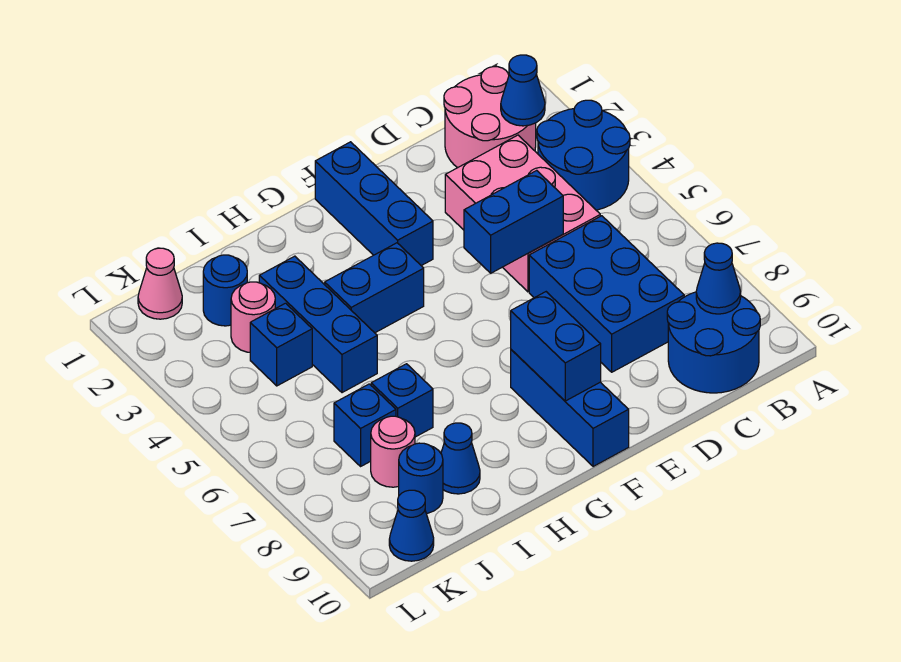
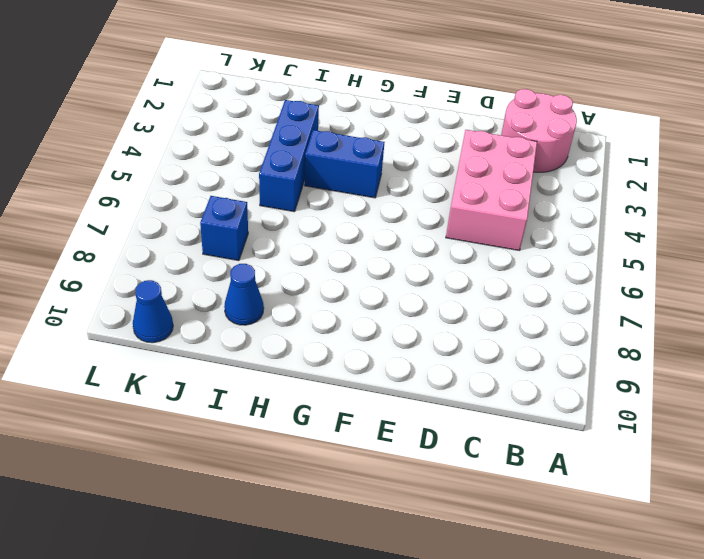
none -> blue 2x2 round brick [537,100,630,210]
none -> blue 2x2 round brick [667,292,760,393]
none -> blue 2x3 brick [529,216,684,372]

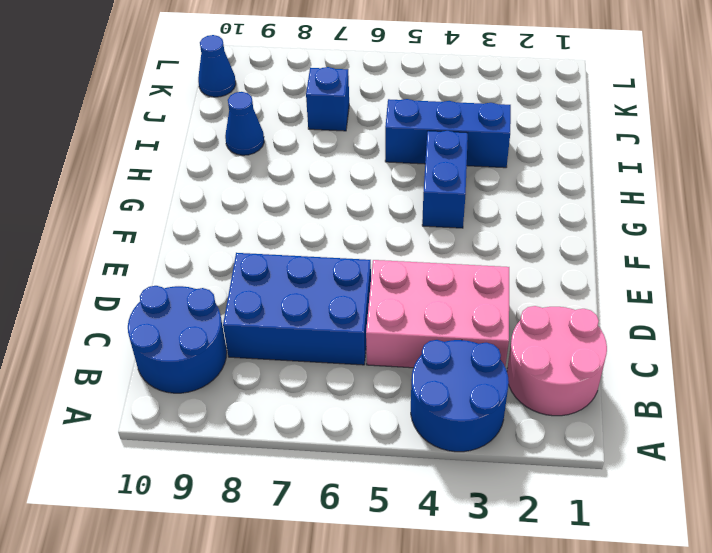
none -> blue 1x3 brick [315,142,433,266]
none -> blue 1x3 brick [511,350,629,467]
none -> blue 1x1 brick [371,364,433,437]

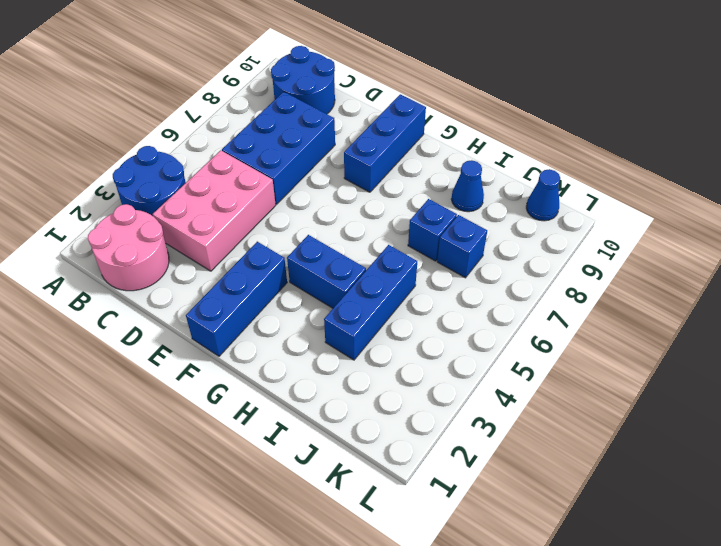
none -> blue 1x1 round brick [203,255,247,326]
none -> pink 1x1 round brick [231,282,275,352]
none -> blue 1x1 brick [250,303,312,386]

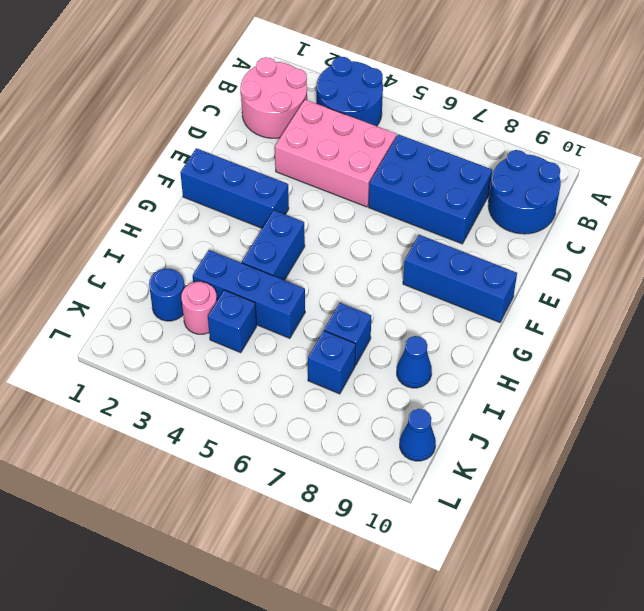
none -> pink 1x1 round brick [371,416,415,487]
none -> blue 1x1 round brick [399,443,443,513]
none -> pink 1x1 cone [138,248,182,319]

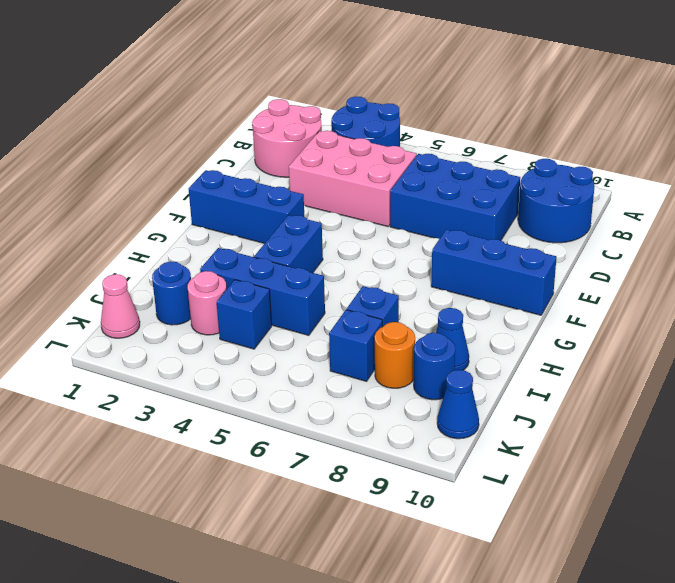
orange 1x1 round brick [375,322,415,388] -> pink 1x1 round brick [371,416,415,487]
none -> blue 1x1 cone [501,55,545,126]
none -> blue 1x1 cone [696,243,741,314]
none -> blue 1x2 brick [464,170,563,273]

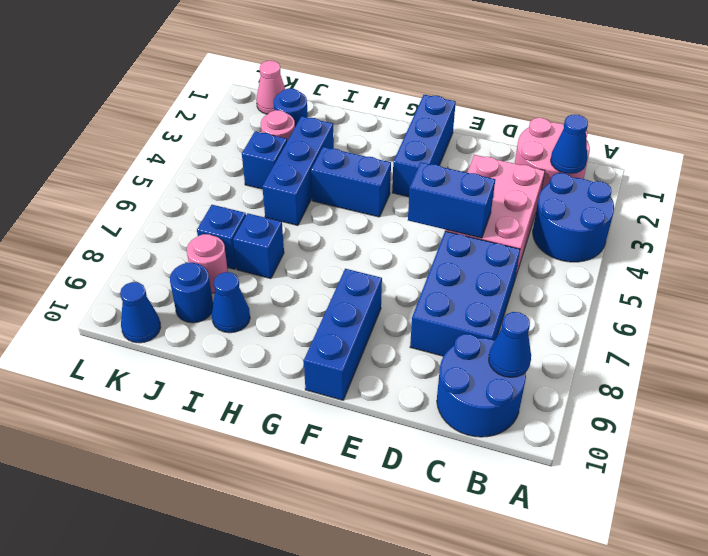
none -> blue 1x2 brick [511,292,601,401]

